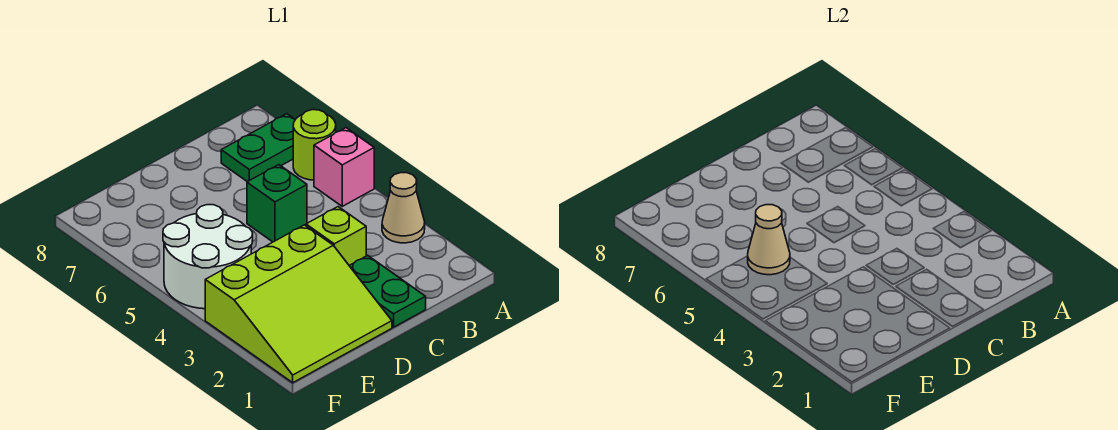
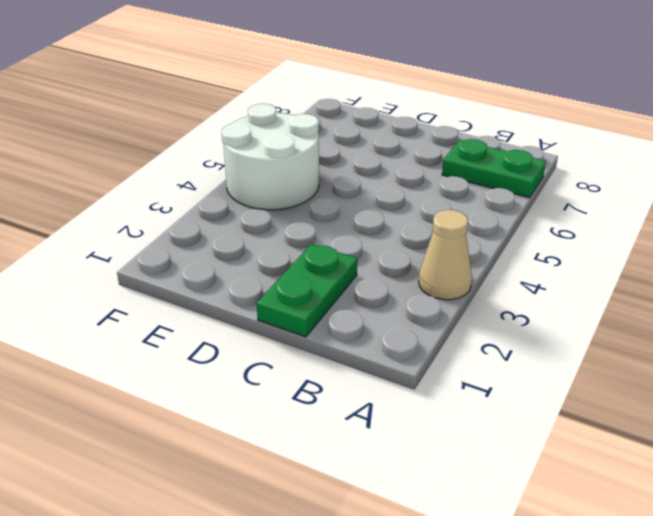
none -> pink 1x1 brick [314,128,374,206]
none -> lime 1x1 round brick [293,110,336,180]

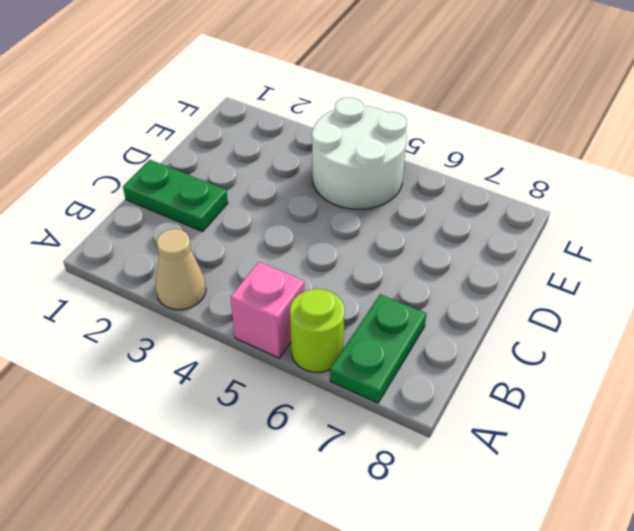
none -> lime 1x1 brick [306,207,366,265]
none -> green 1x1 brick [247,165,307,242]

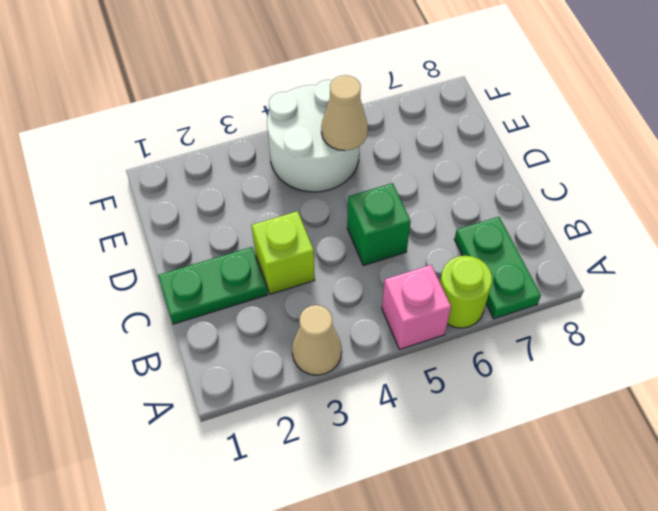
none -> lime 3x3 slope [205,225,392,383]

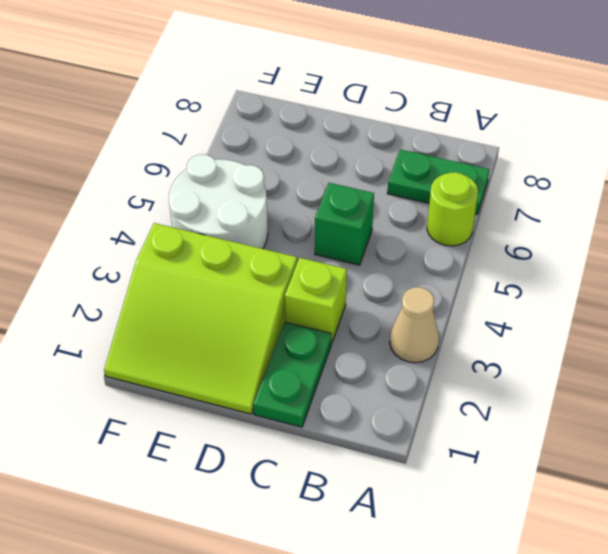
none -> pink 1x1 brick [314,128,374,206]
none -> tan 1x1 cone [748,205,790,275]

